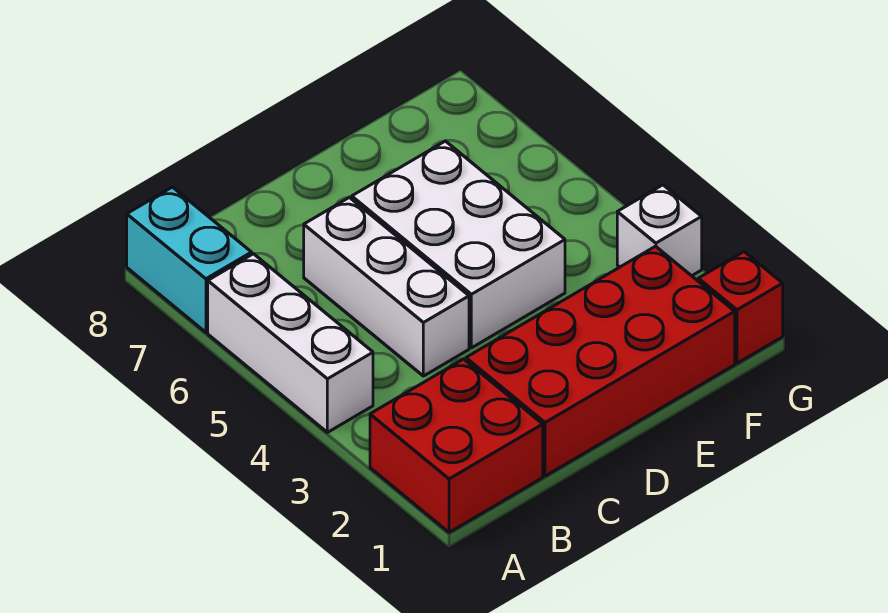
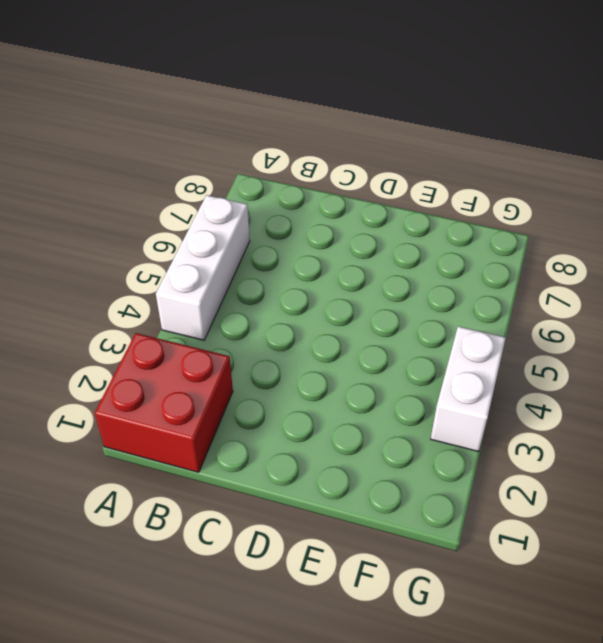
white 1x2 brick [431,326,506,452] -> white 1x1 brick [617,185,702,276]
none -> cyan 1x2 brick [127,187,252,332]
none -> red 2x4 brick [466,246,735,476]

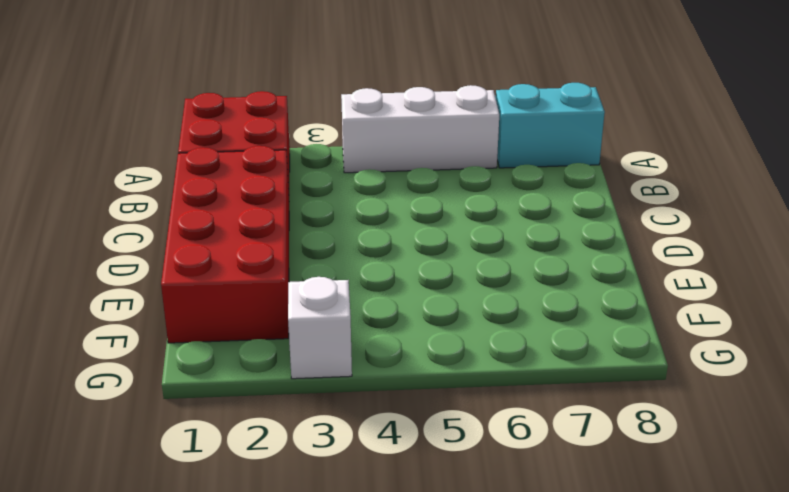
none -> white 1x3 brick [304,198,469,376]
none -> white 2x3 brick [352,141,565,348]

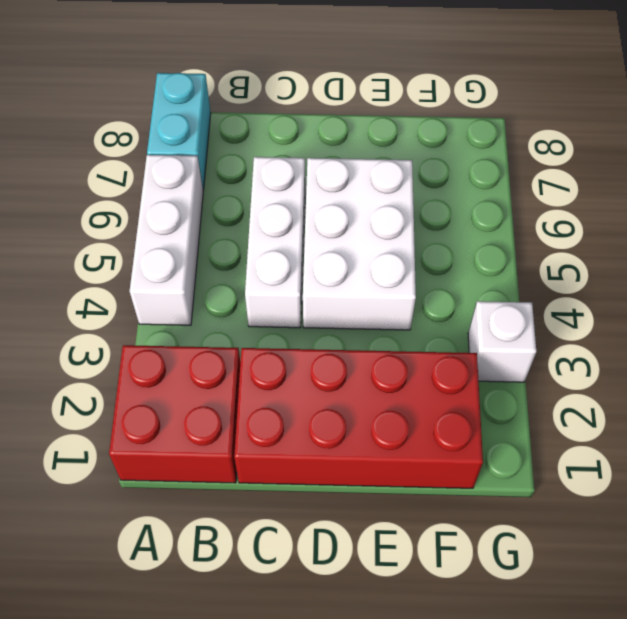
none -> red 1x1 brick [698,252,783,363]

